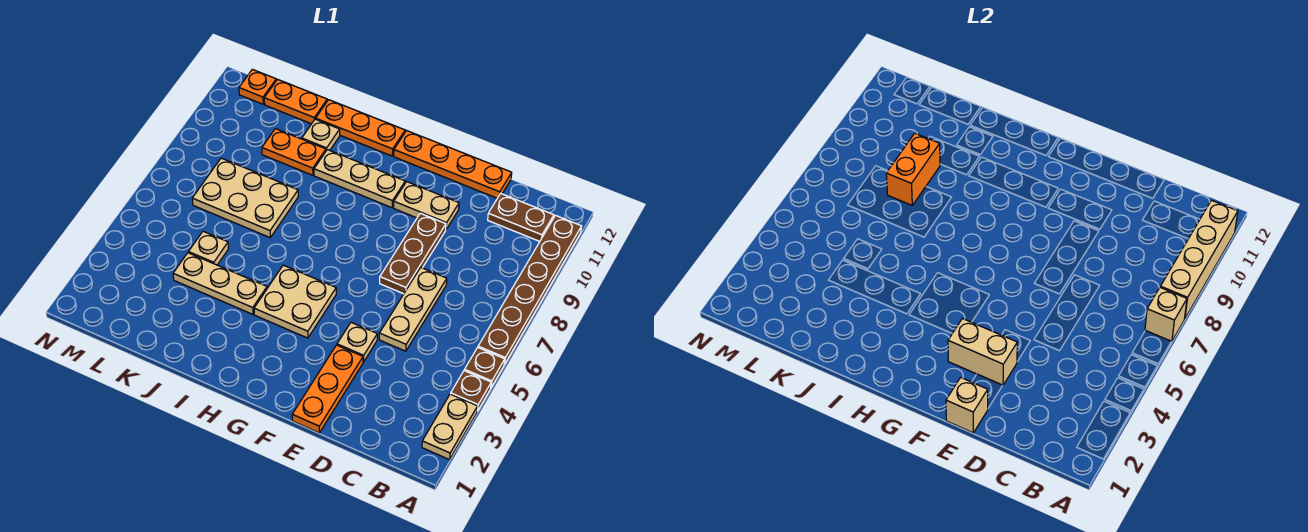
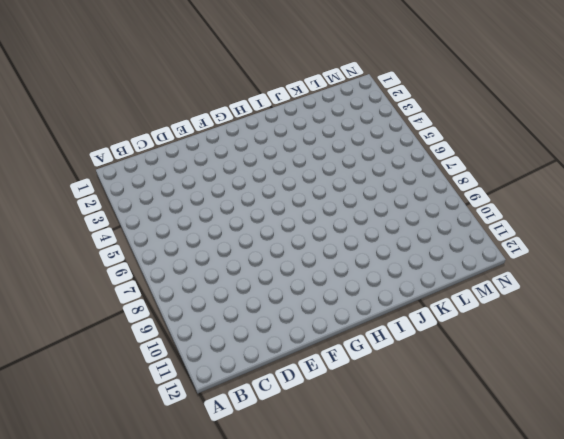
none -> tan 1x2 plate [422,394,478,460]
none -> brown 1x1 plate [451,371,491,411]
none -> brown 1x1 plate [464,348,505,387]

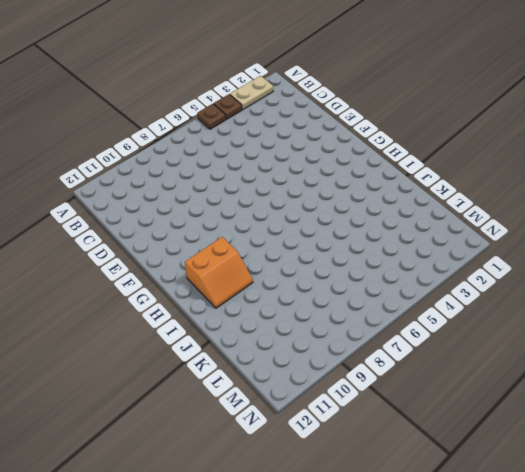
orange 2x2 slope [185,237,253,308] -> tan 1x3 plate [314,150,405,208]
none -> brown 1x6 plate [478,216,582,364]
none -> brown 1x2 plate [488,194,554,241]
none -> tan 1x3 plate [379,267,447,351]

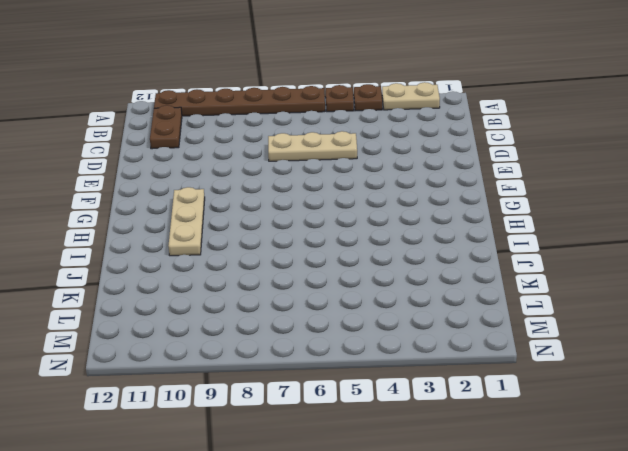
none -> orange 1x4 plate [394,131,512,198]
none -> orange 1x3 plate [292,345,363,433]
none -> tan 1x1 plate [337,322,377,362]

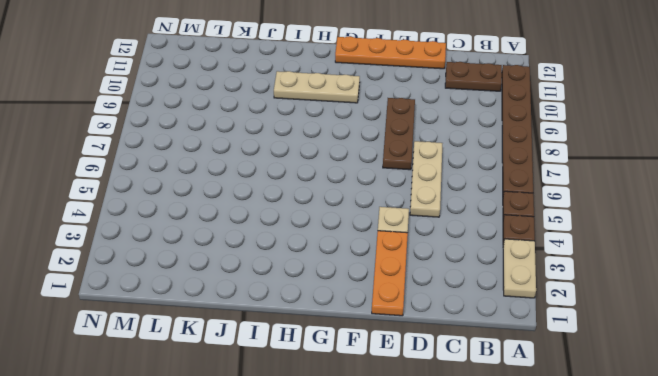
none -> tan 1x2 plate [394,182,459,229]
none -> tan 2x2 plate [254,265,336,338]
none -> orange 1x3 plate [316,100,405,156]

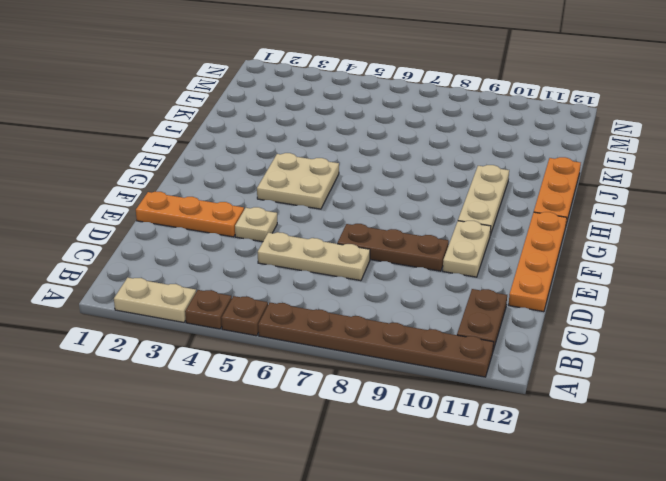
none -> tan 1x3 plate [173,253,267,314]
none -> tan 2x3 plate [192,158,298,237]
none -> orange 1x2 plate [262,129,326,175]

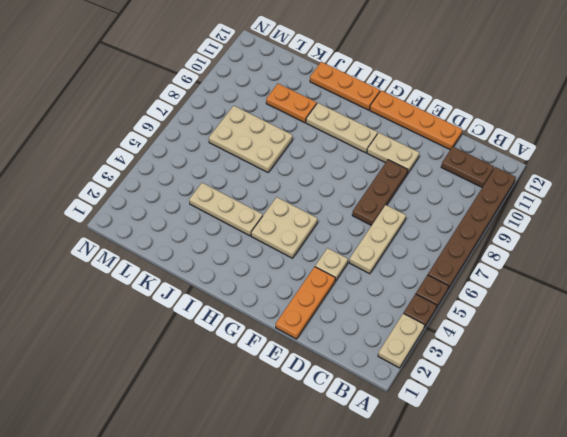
none -> tan 1x1 plate [302,119,340,151]
none -> tan 1x1 plate [189,231,228,265]
none -> orange 1x2 plate [264,79,327,124]

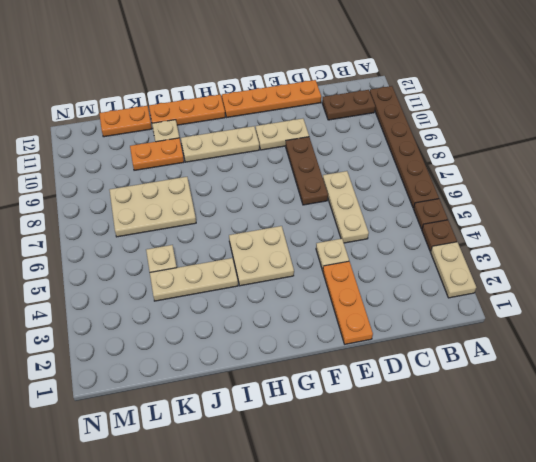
none -> orange 1x1 plate [239,69,276,104]
none -> tan 1x1 brick [1145,288,1187,342]
none -> tan 1x4 brick [1160,200,1238,318]

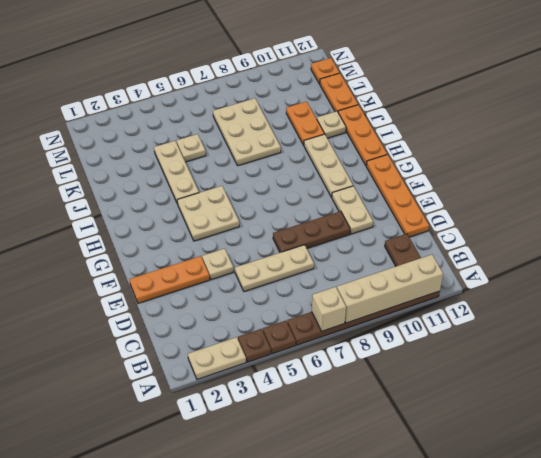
none -> tan 1x1 brick [946,377,988,433]
none -> tan 1x2 brick [948,319,1017,385]
none -> orange 1x2 brick [886,133,940,205]

